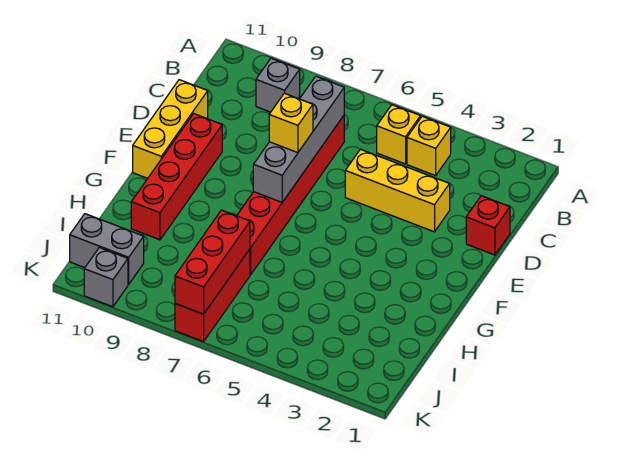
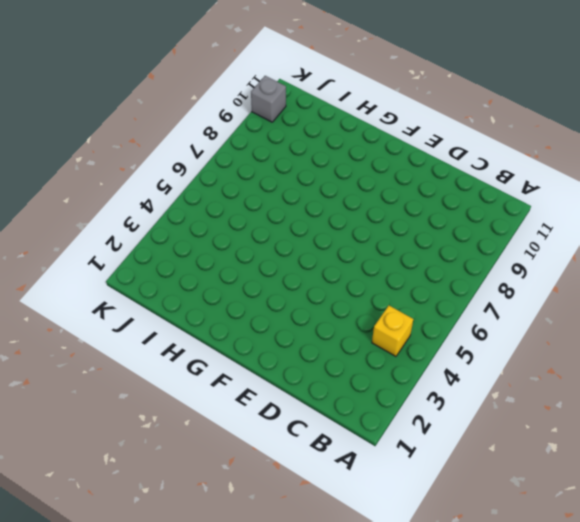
none -> yellow 1x1 brick [377,105,421,164]
none -> grey 1x1 brick [256,58,300,112]
none -> red 1x6 brick [237,116,344,275]

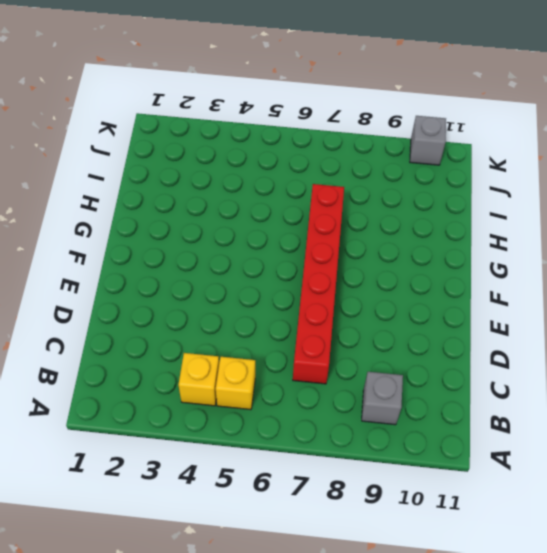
none -> red 1x1 brick [466,196,510,255]
none -> yellow 1x3 brick [345,149,450,232]
none -> yellow 1x3 brick [133,80,208,178]

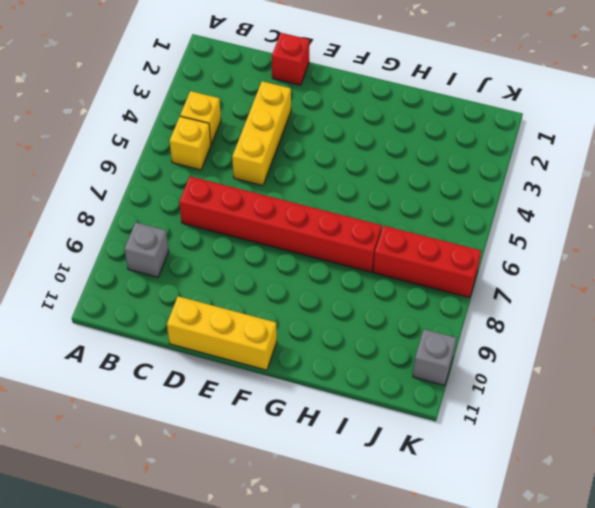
none -> red 1x4 brick [131,114,222,240]
none -> grey 1x2 brick [70,214,144,284]
none -> grey 1x4 brick [253,76,344,202]

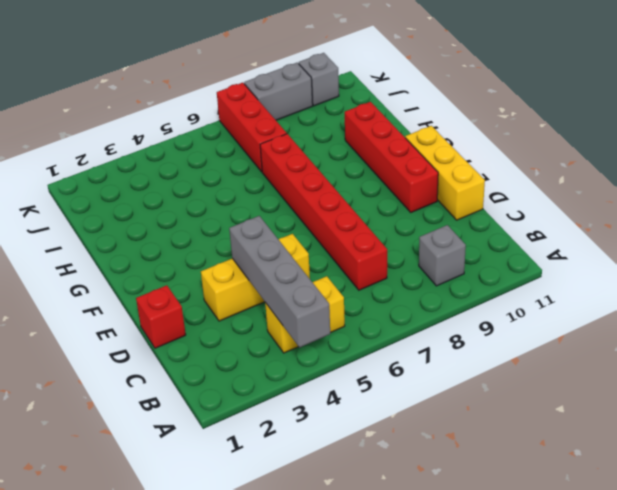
grey 1x4 brick [229,216,330,347] -> grey 1x4 brick moved to [253,76,344,202]
grey 1x2 brick [244,63,313,120] -> grey 1x2 brick moved to [70,214,144,284]
none -> red 1x3 brick [175,210,250,314]
none -> yellow 1x1 brick [269,93,313,153]

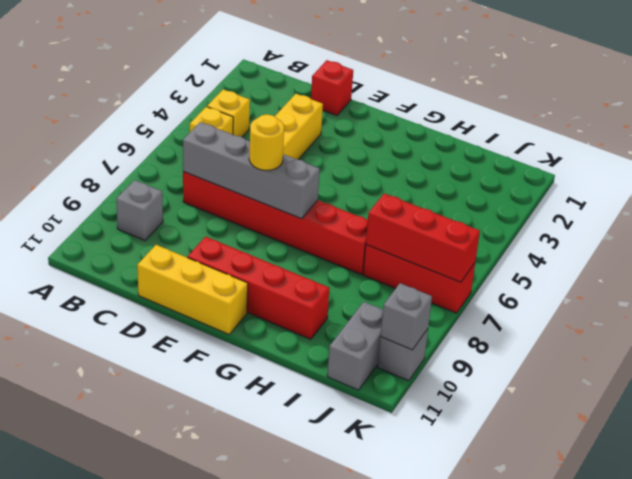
yellow 1x1 round brick [249,114,284,170] -> yellow 1x1 brick [269,93,313,153]
grey 1x1 brick [380,283,432,350] -> none

